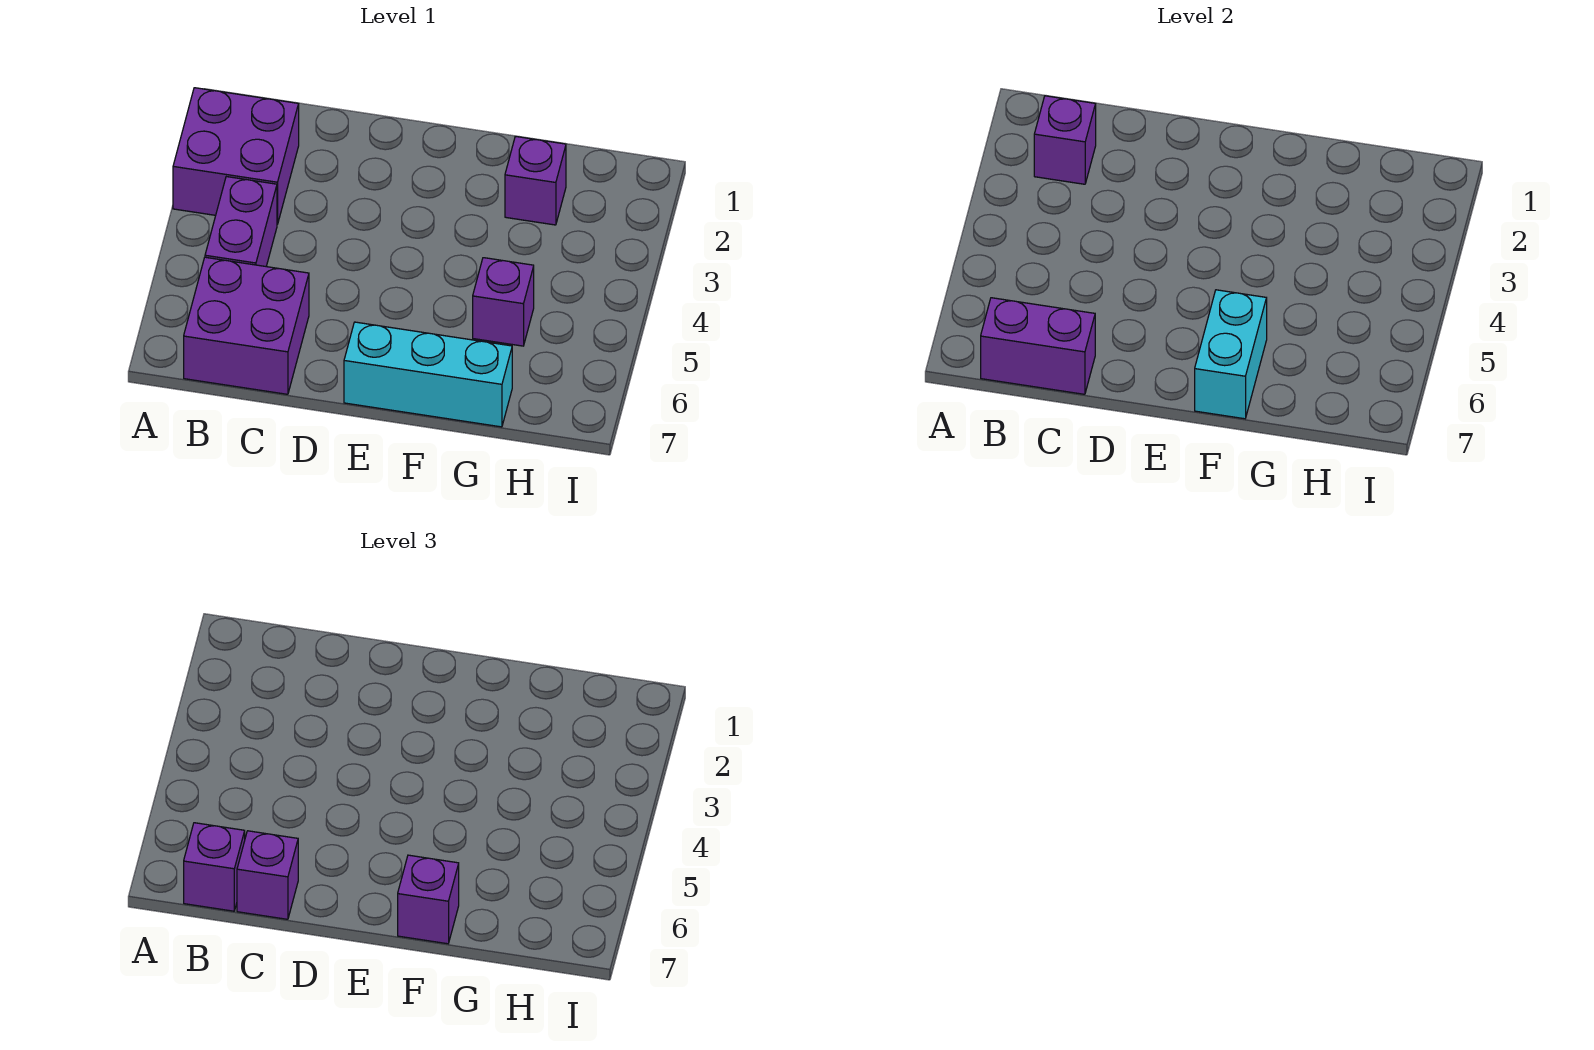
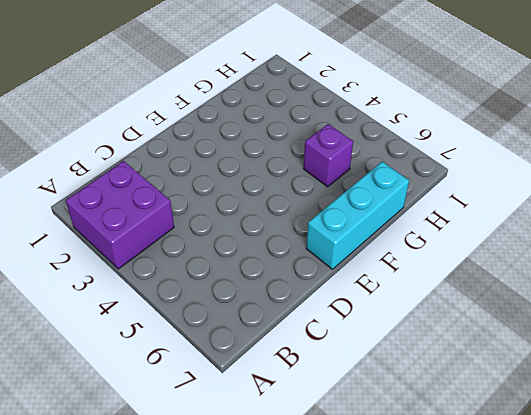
none -> purple 1x2 brick [205,177,277,266]
none -> purple 2x2 brick [184,257,309,394]
none -> purple 1x1 brick [505,136,566,225]

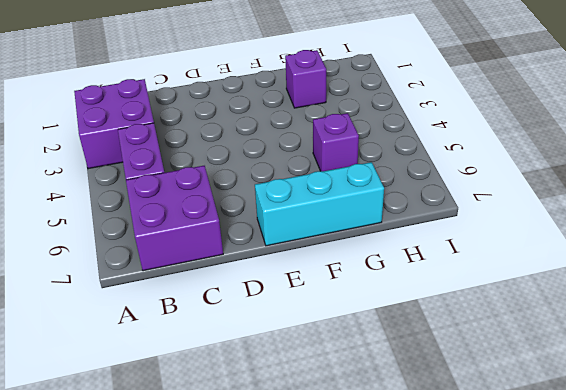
none -> purple 1x1 brick [1034,96,1096,184]
none -> purple 1x2 brick [981,298,1095,394]
none -> cyan 1x2 brick [1195,290,1267,419]

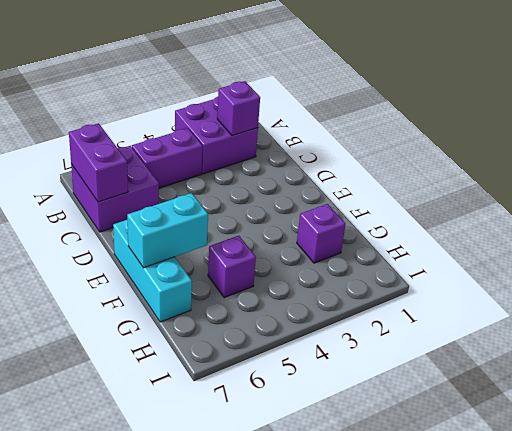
none -> purple 1x1 brick [184,823,245,911]
none -> purple 1x1 brick [237,831,298,919]
none -> purple 1x1 brick [398,855,459,944]

